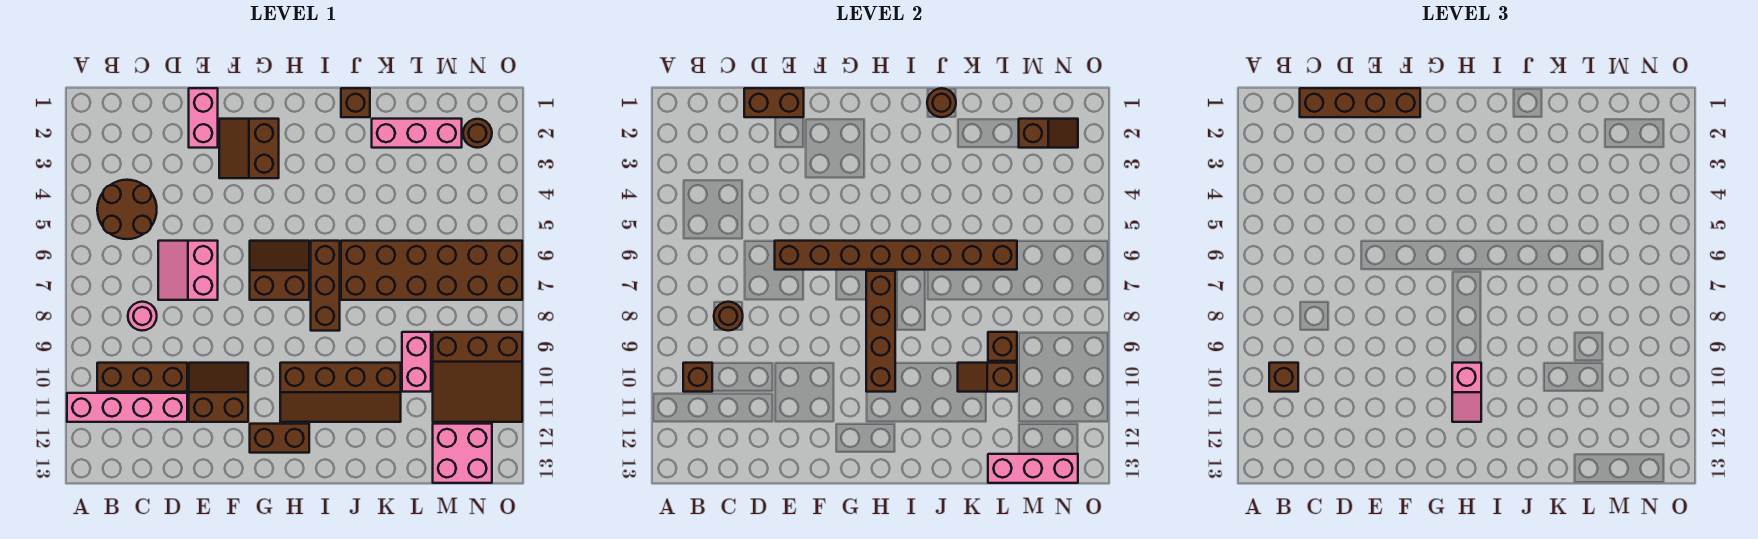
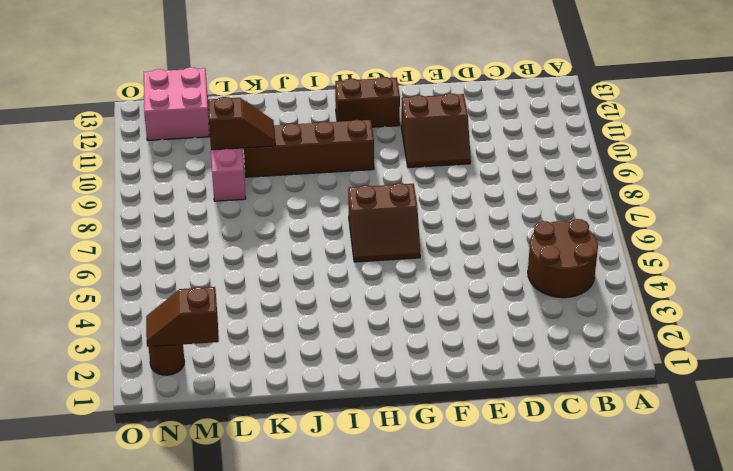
none -> pink 1x4 brick [67,393,187,422]
none -> brown 1x3 brick [97,363,187,392]
none -> pink 1x1 round brick [128,302,157,331]
none -> pink 2x2 slope [158,241,218,300]

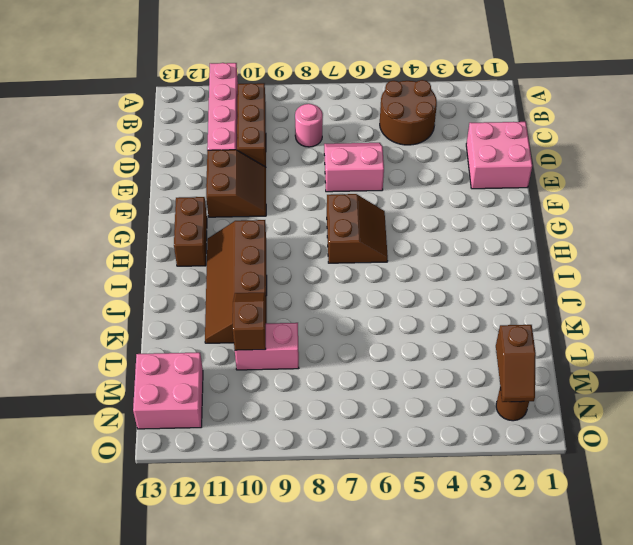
pink 2x2 brick [466,122,532,189] -> pink 1x2 brick [189,88,218,148]
none -> brown 2x2 slope [219,119,279,178]
none -> brown 1x3 brick [311,241,340,331]
none -> brown 1x1 brick [341,88,370,117]
none -> brown 2x6 brick [341,241,522,300]

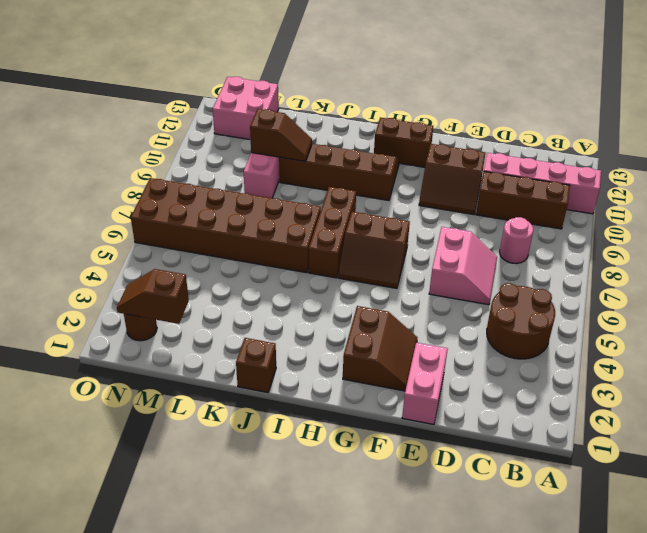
none -> pink 1x3 brick [372,119,462,148]
none -> brown 3x3 slope [433,332,522,422]
none -> brown 1x1 brick [683,363,712,392]
none -> brown 1x1 round brick [714,302,743,331]

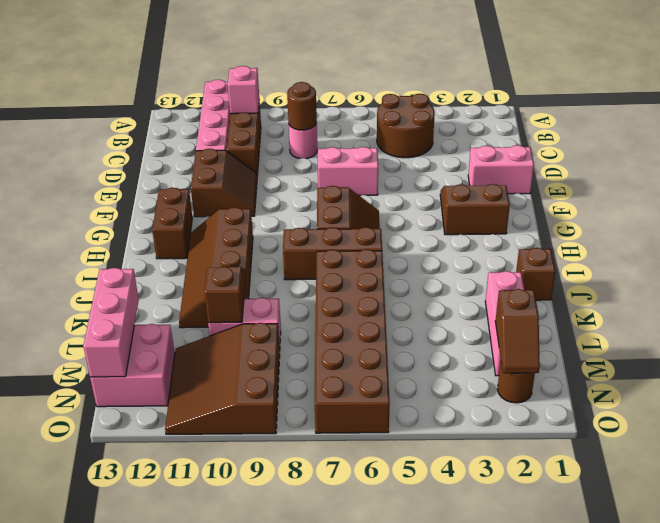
pink 1x1 brick [228,66,259,114] -> brown 1x1 brick [683,363,712,392]
none -> brown 1x2 brick [744,88,804,117]
none -> brown 1x8 brick [775,241,1017,270]
none -> brown 1x4 brick [866,271,895,392]
none -> brown 1x1 round brick [927,88,956,117]

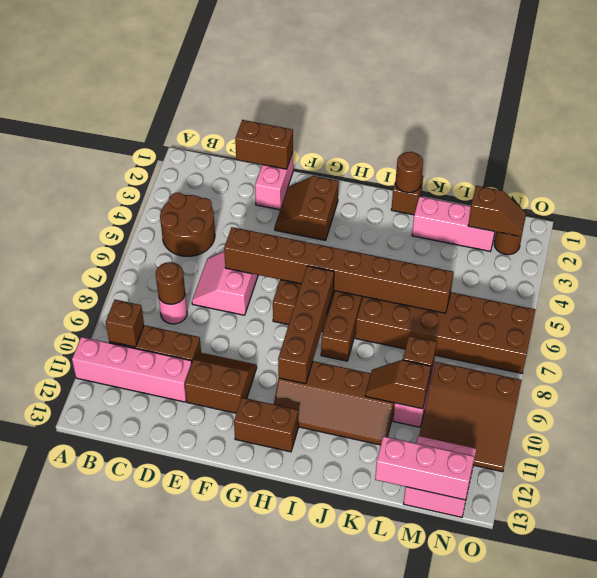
none -> brown 1x1 brick [1269,363,1298,392]
none -> brown 1x4 brick [1300,88,1420,117]
none -> pink 1x2 slope [1452,363,1481,422]

